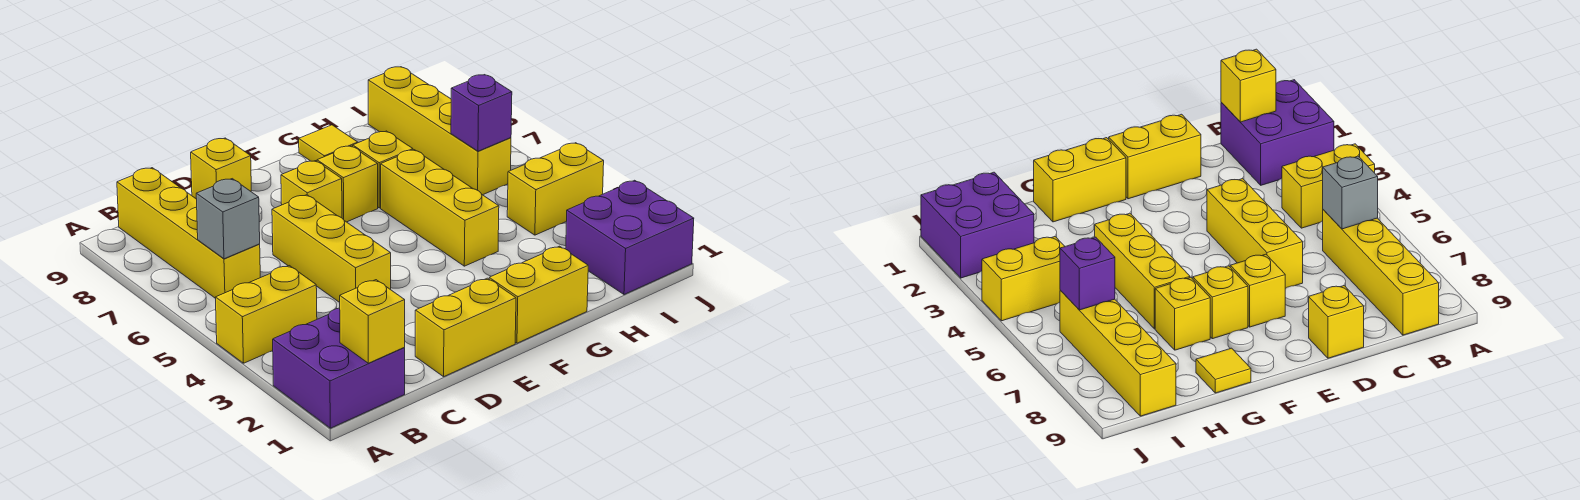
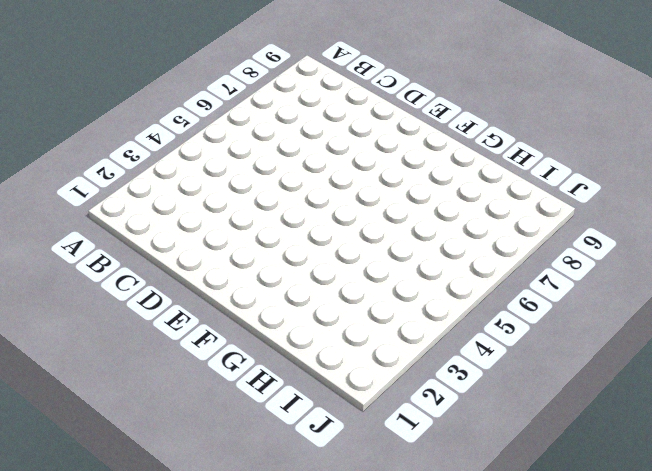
none -> purple 2x2 brick [273,308,405,428]
none -> yellow 1x2 brick [215,266,317,363]
none -> yellow 1x4 brick [117,168,260,298]

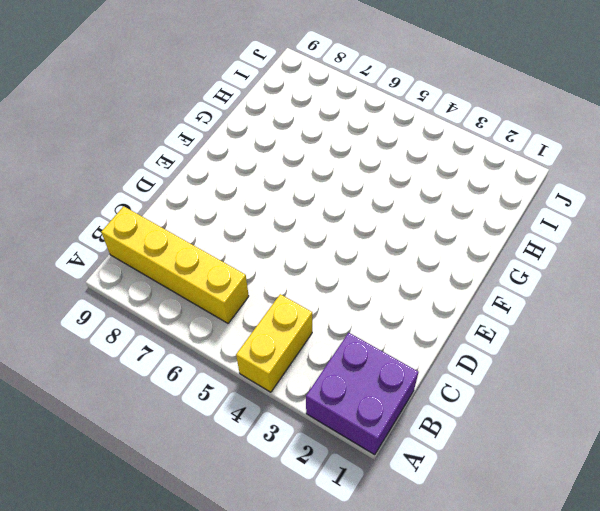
none -> yellow 1x2 brick [415,278,516,377]
none -> yellow 1x3 brick [272,195,391,302]
none -> yellow 1x1 brick [191,138,251,198]

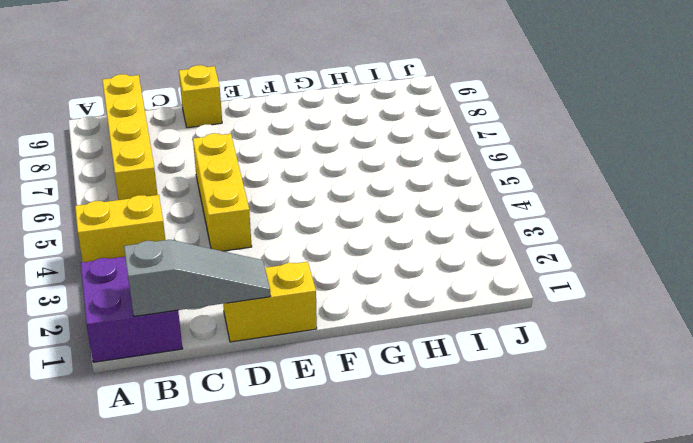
grey 1x3 slope [124,240,270,316] -> yellow 1x1 brick [340,280,405,363]
none -> yellow 1x1 brick [281,161,342,218]
none -> yellow 1x2 brick [489,246,588,343]
none -> yellow 1x1 brick [317,146,378,222]

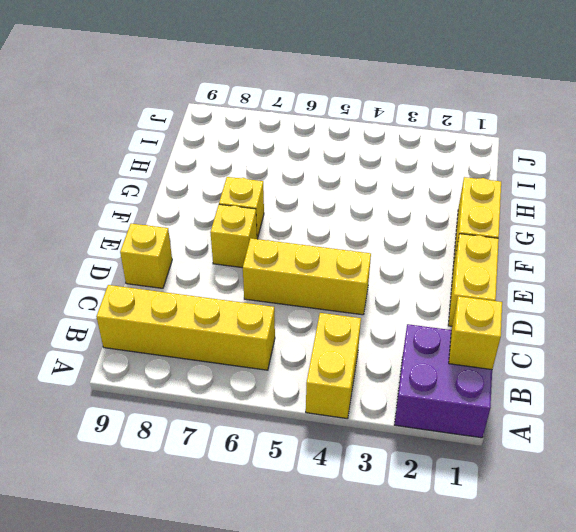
none -> yellow 1x3 brick [381,150,499,266]
none -> yellow 1x1 brick [353,131,413,208]
none -> yellow 1x1 tile [299,125,358,161]

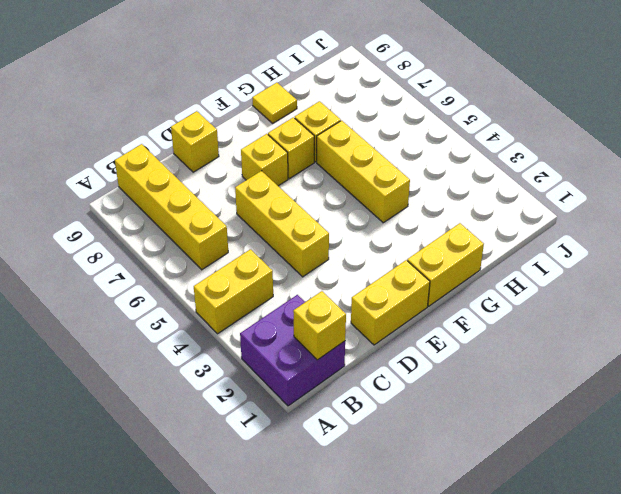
none -> purple 2x2 brick [566,180,694,295]
none -> yellow 1x2 brick [507,143,604,235]
none -> yellow 1x4 brick [368,67,511,195]

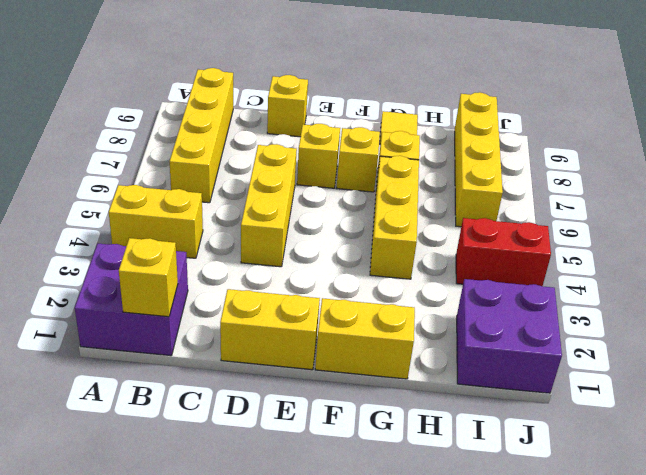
red 1x2 brick [456,218,551,286] -> yellow 1x2 brick [507,143,604,235]
none -> grey 1x1 brick [196,179,260,259]
none -> purple 1x1 brick [451,75,512,151]

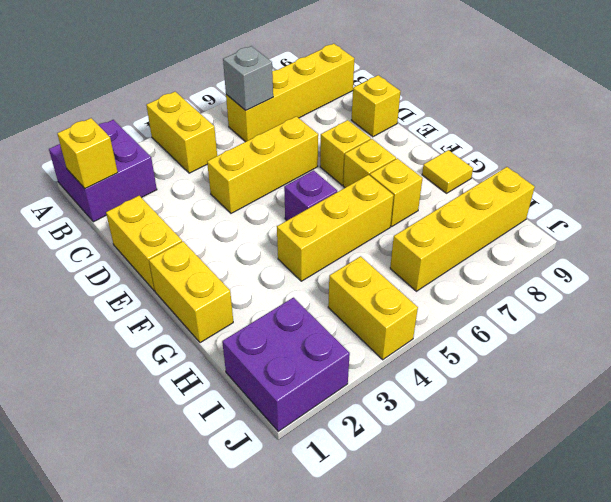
purple 1x1 brick [284,171,337,220] -> purple 1x1 brick moved to [451,75,512,151]

